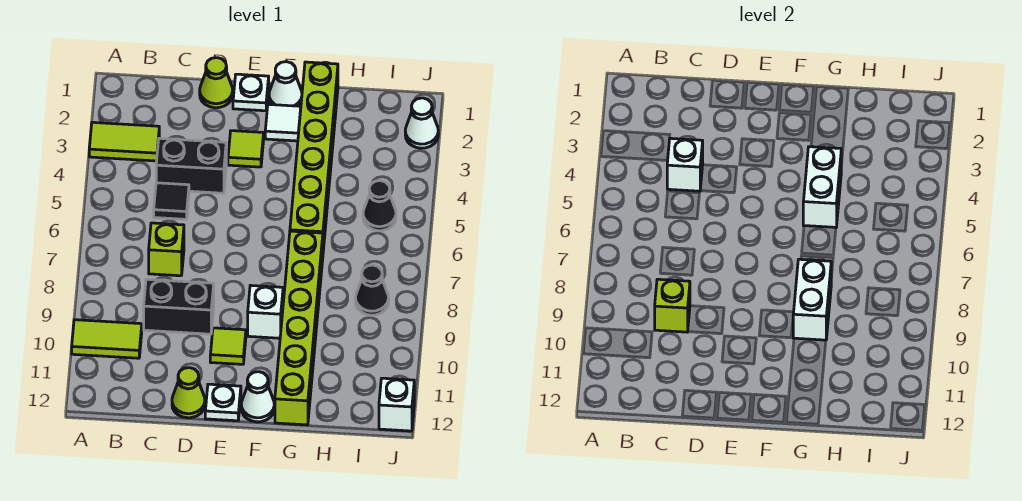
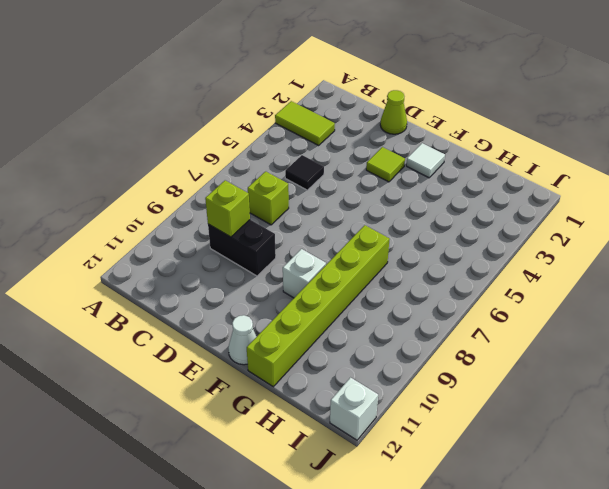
none -> lime 1x2 tile [72,320,142,358]
none -> black 1x2 brick [156,138,226,193]
none -> lime 1x1 cone [172,368,205,418]

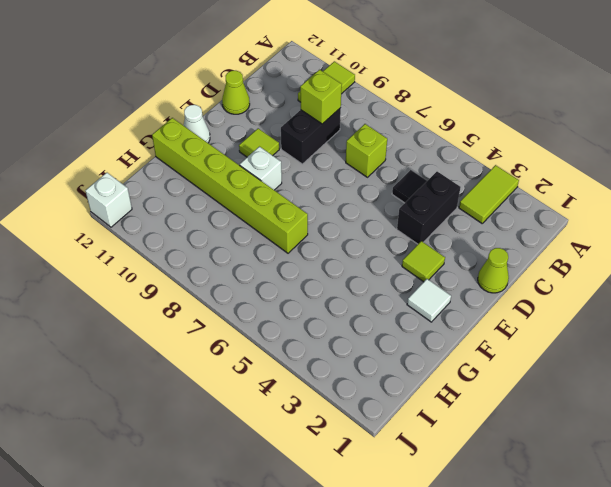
none -> white 1x1 plate [233,74,269,111]
none -> white 1x1 plate [205,384,241,421]
none -> white 1x1 cone [269,62,302,106]

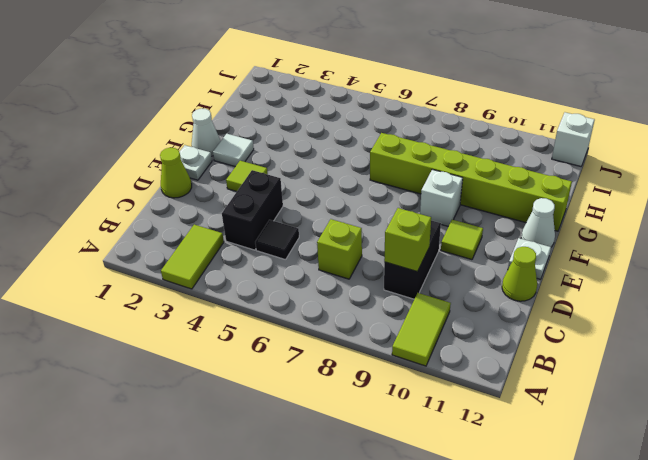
none -> lime 1x6 brick [290,62,338,250]
none -> black 1x1 cone [363,181,396,231]
none -> black 1x1 cone [356,265,389,315]

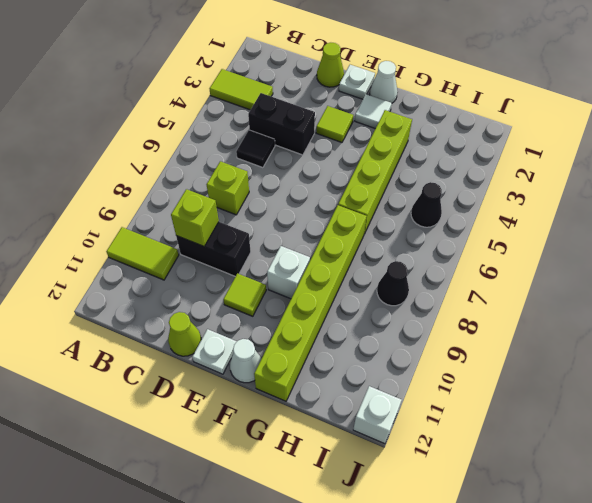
lime 1x4 brick [338,110,412,234] -> lime 1x6 brick [290,62,338,250]
none -> white 1x1 cone [405,98,438,148]
none -> white 1x1 brick [667,138,703,191]
none -> white 1x2 brick [803,147,841,227]

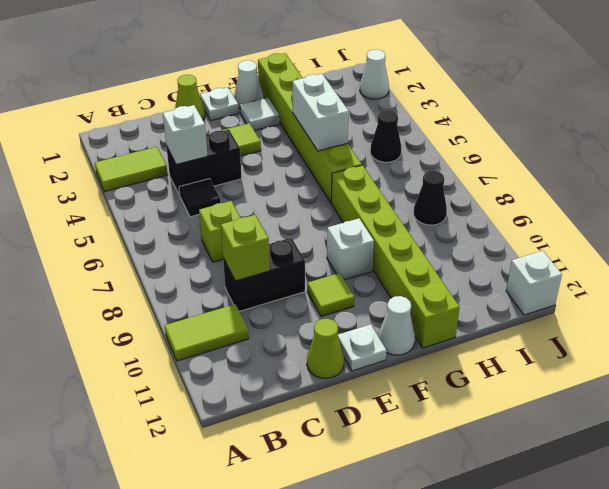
none -> white 1x2 brick [793,259,831,340]

